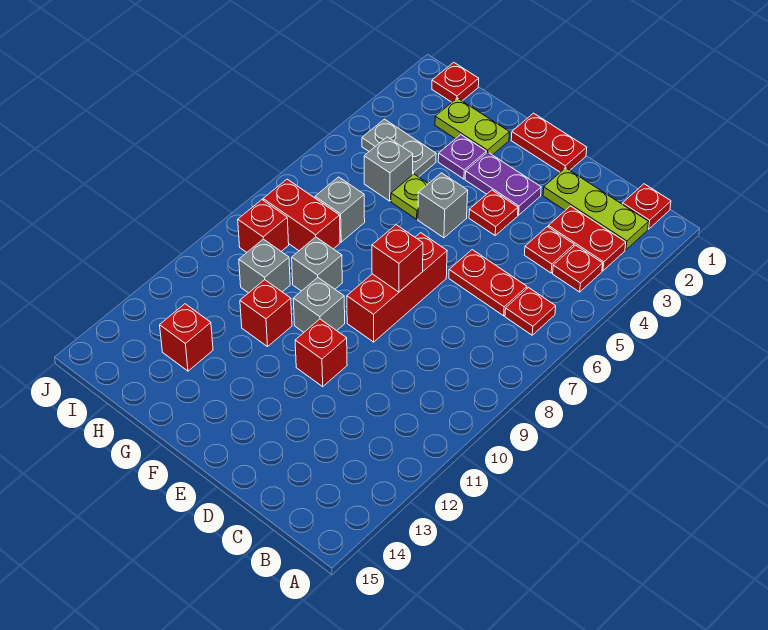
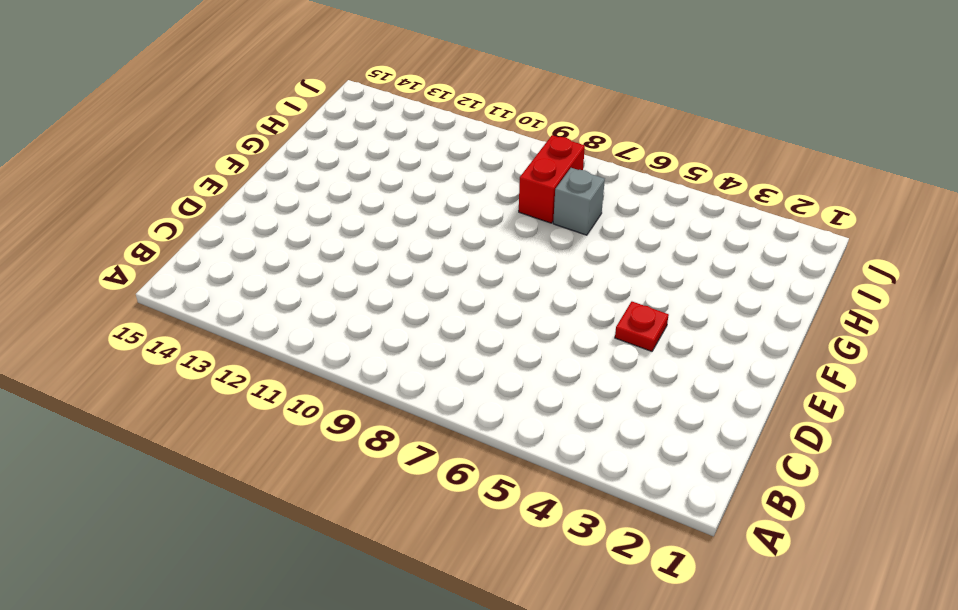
none -> red 1x1 plate [623,184,671,229]
none -> lime 1x3 plate [543,168,648,250]
none -> red 1x2 plate [548,206,626,271]

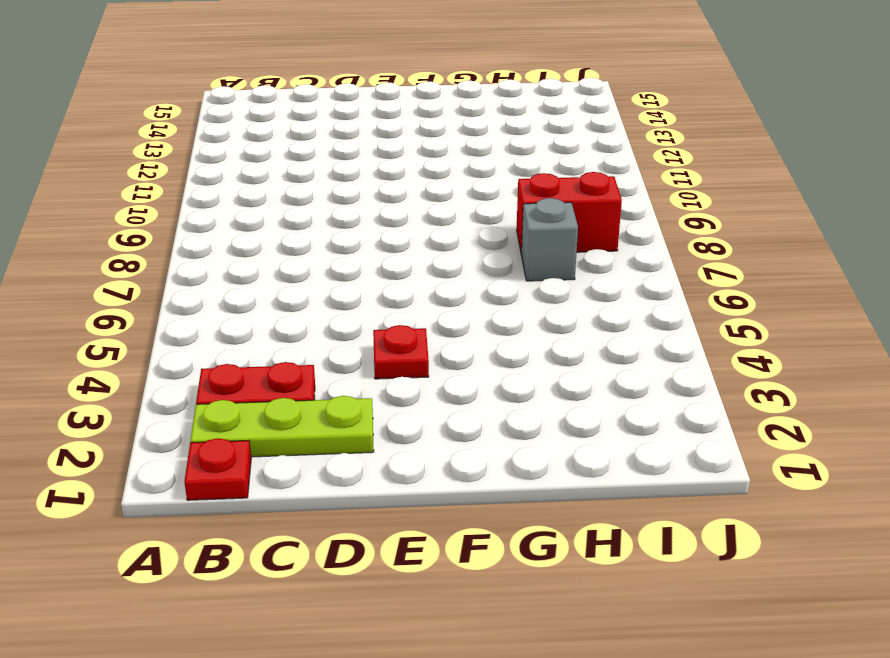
none -> red 1x1 plate [553,245,603,292]
none -> red 1x1 plate [505,288,556,335]
none -> red 1x1 plate [524,227,574,273]

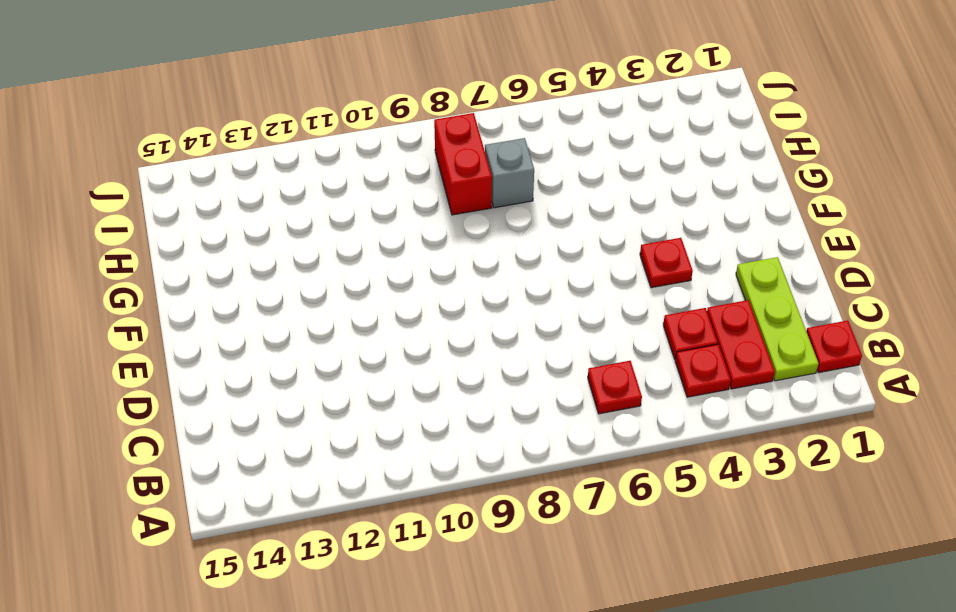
none -> red 1x2 plate [449,250,527,316]
none -> red 1x2 plate [511,113,587,172]
none -> purple 1x2 plate [465,152,541,215]

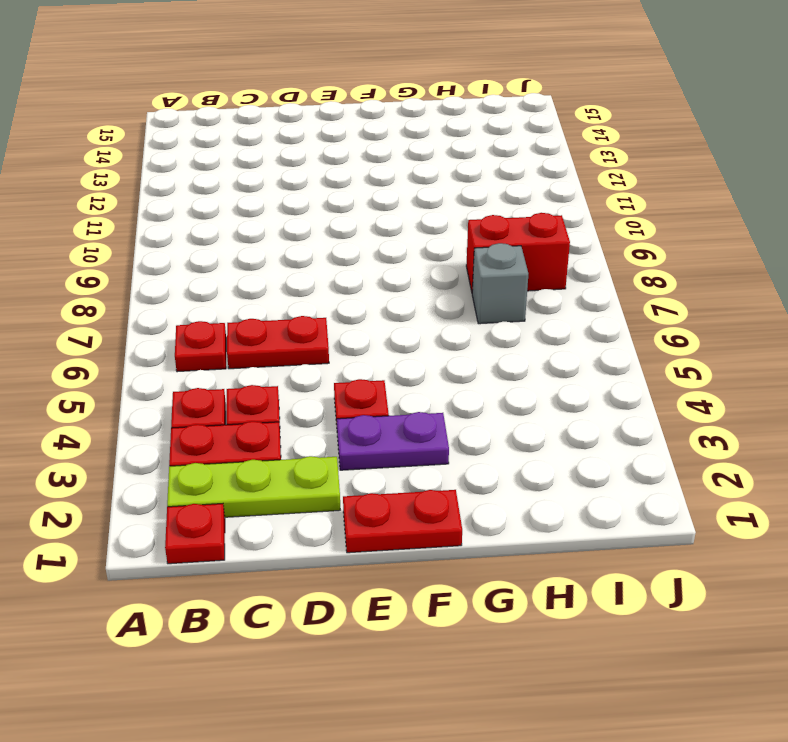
none -> red 1x3 brick [347,233,447,342]
none -> red 1x1 brick [295,319,347,387]
none -> grey 1x1 brick [418,173,468,238]

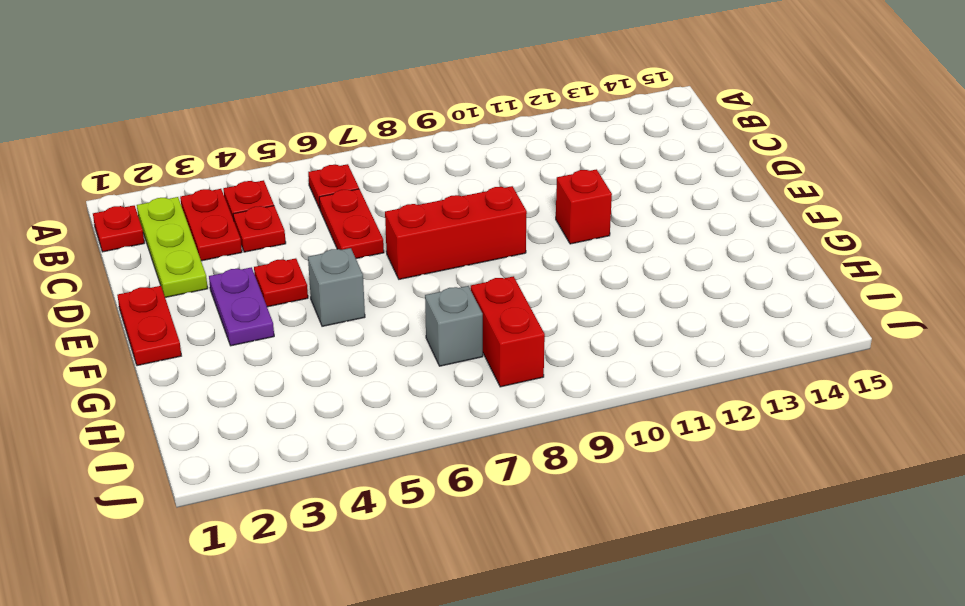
none -> grey 1x1 brick [293,278,345,332]
none -> lime 1x2 plate [435,98,509,155]
none -> purple 1x1 plate [438,135,486,179]

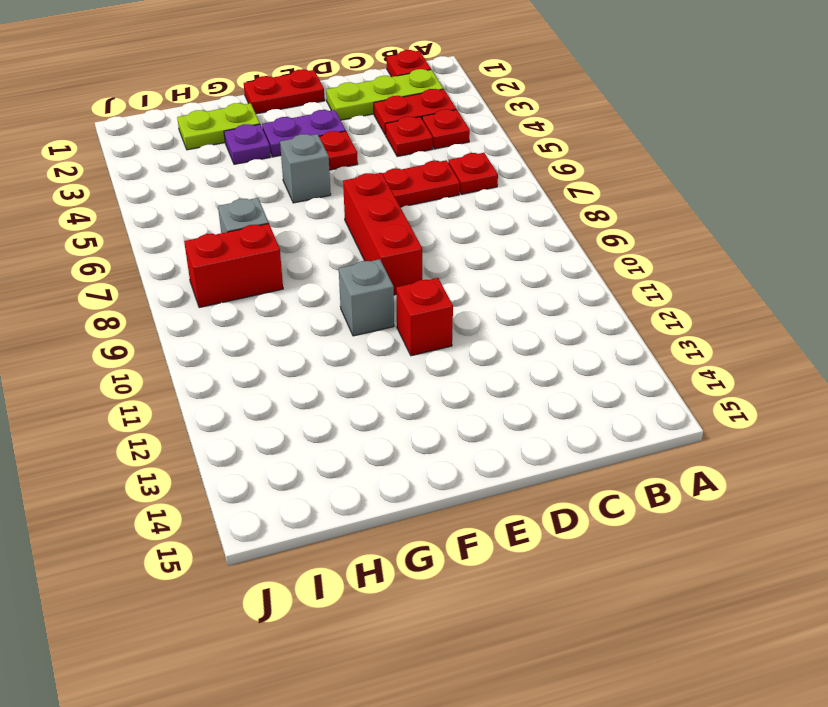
none -> lime 1x1 plate [391,174,428,219]
none -> grey 1x1 brick [292,237,342,291]
none -> red 1x1 brick [240,280,292,347]

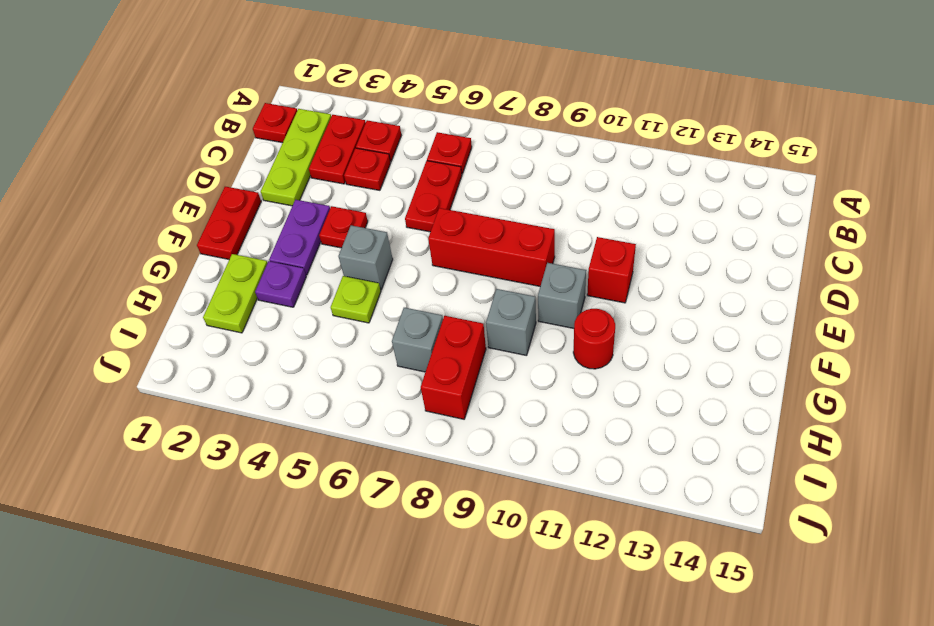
red 1x1 round brick [573,309,615,369] -> red 1x1 brick [240,280,292,347]
none -> grey 1x2 plate [362,119,436,177]
none -> grey 1x1 brick [364,137,413,201]
none -> grey 1x1 brick [239,239,290,293]

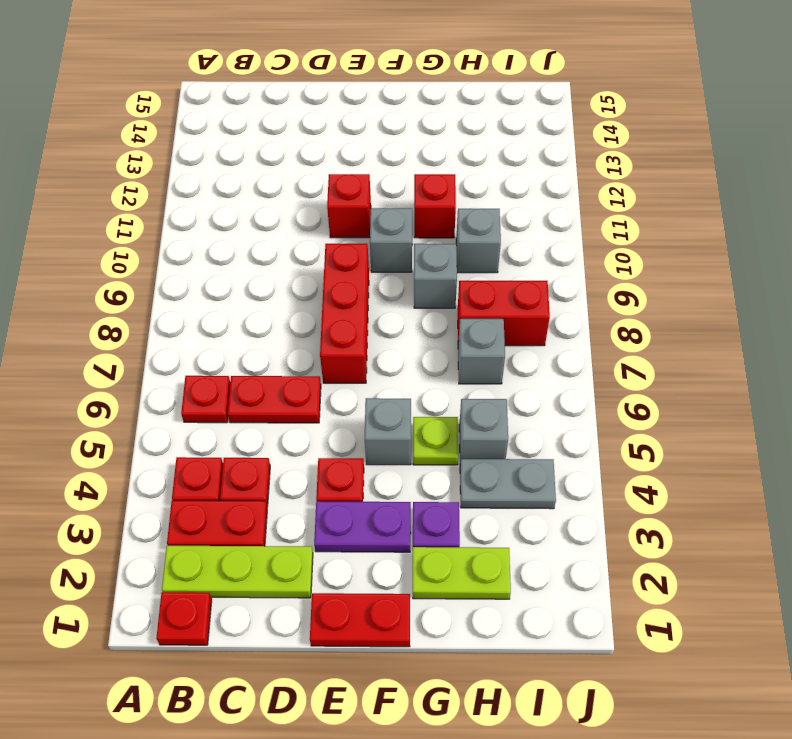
none -> red 1x1 brick [160,304,213,371]
none -> red 1x1 plate [432,62,479,102]
none -> red 1x1 brick [238,200,289,252]

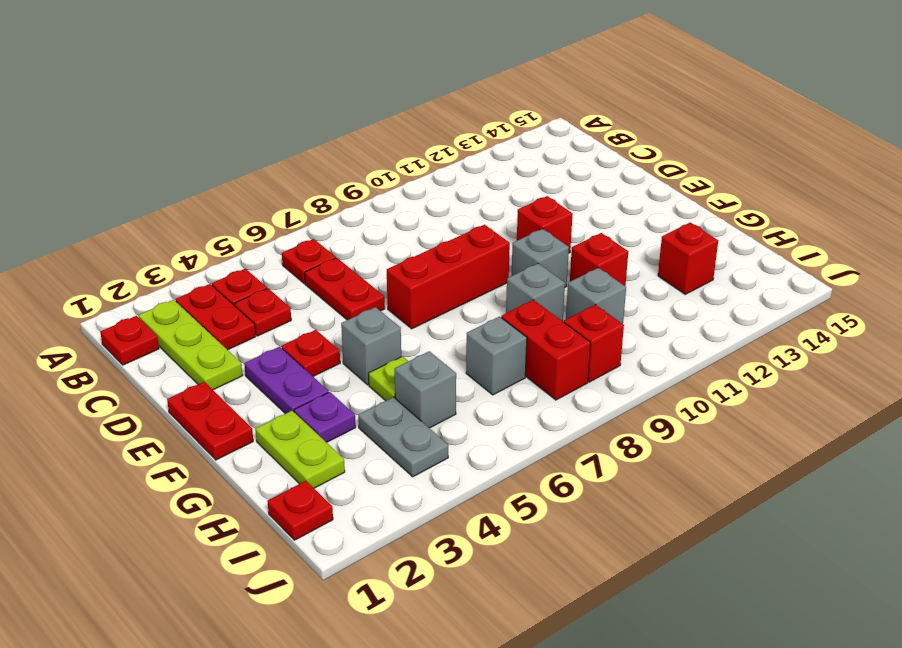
none -> red 1x1 brick [372,225,423,292]

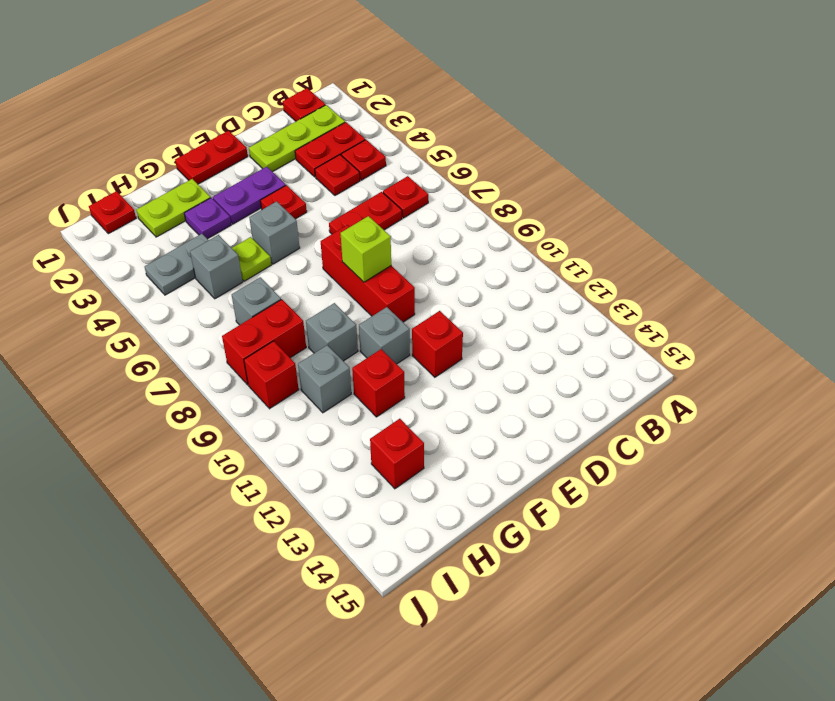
lime 1x1 brick [341,216,391,282] -> red 1x1 brick [372,225,423,292]

